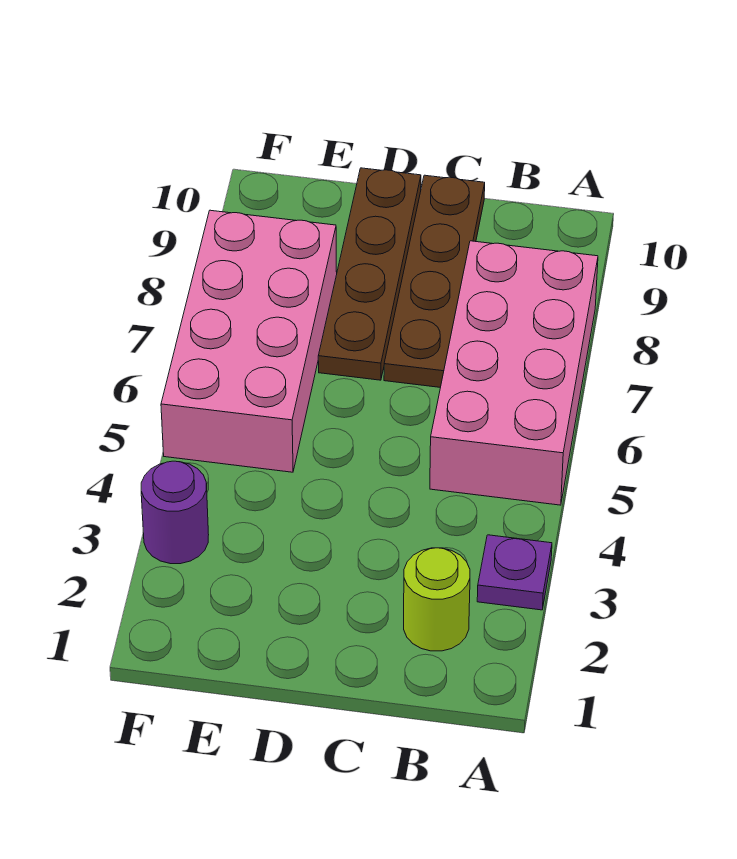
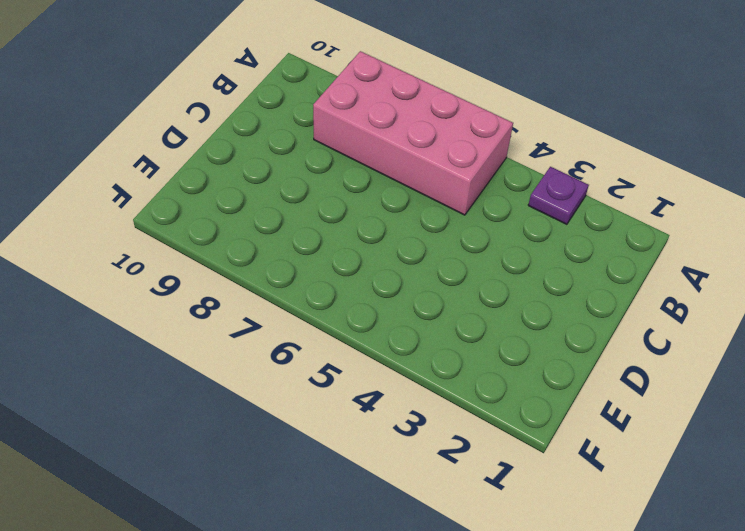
none -> lime 1x1 round brick [404,548,470,651]
none -> brown 1x4 plate [384,175,485,387]

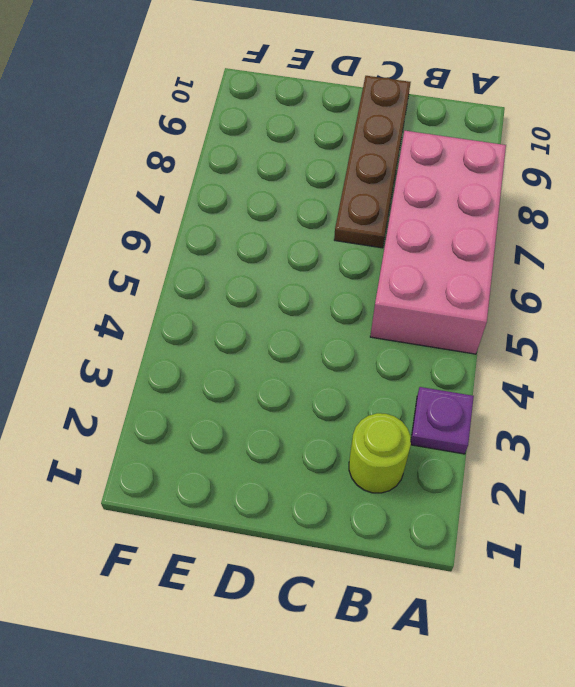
none -> brown 1x4 plate [318,168,421,380]
none -> pink 2x4 brick [161,210,337,472]

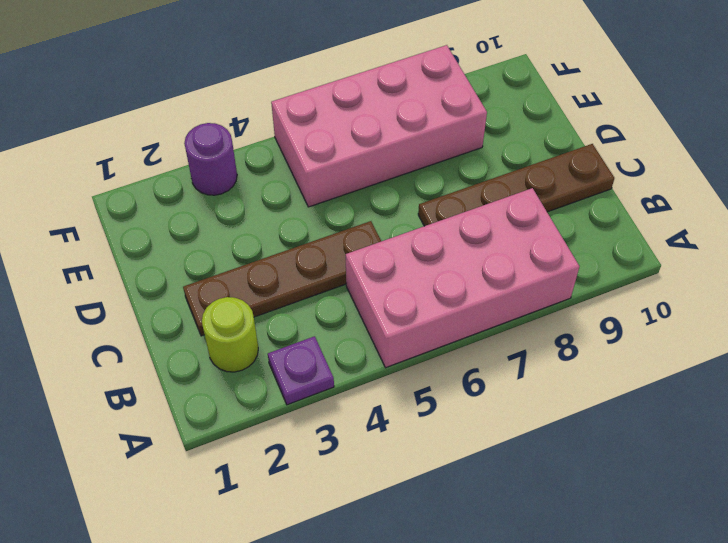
brown 1x4 plate [183,221,381,336] -> brown 1x4 plate moved to [318,168,421,380]

